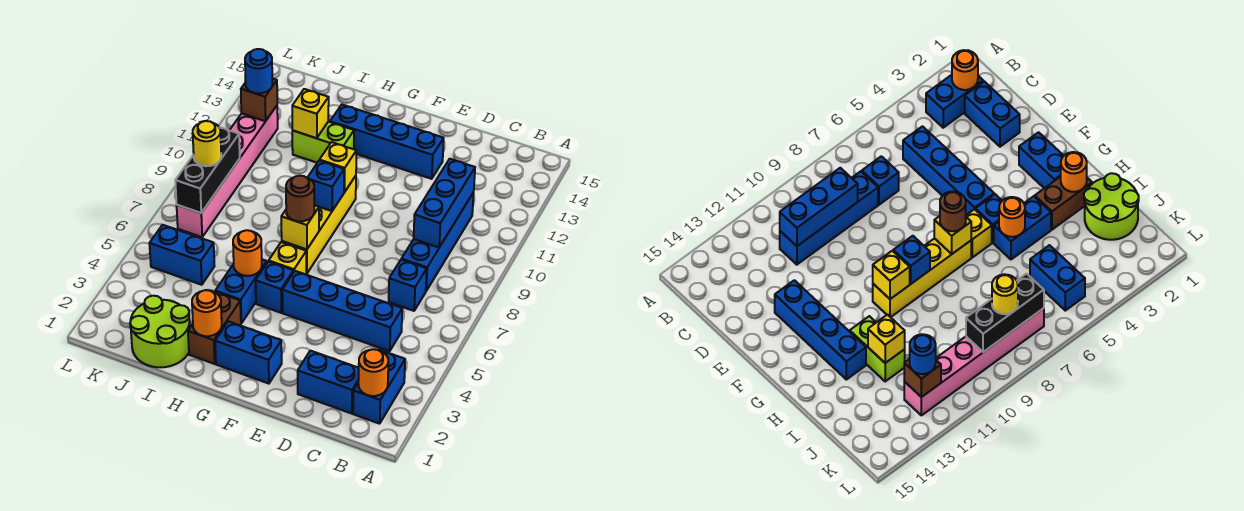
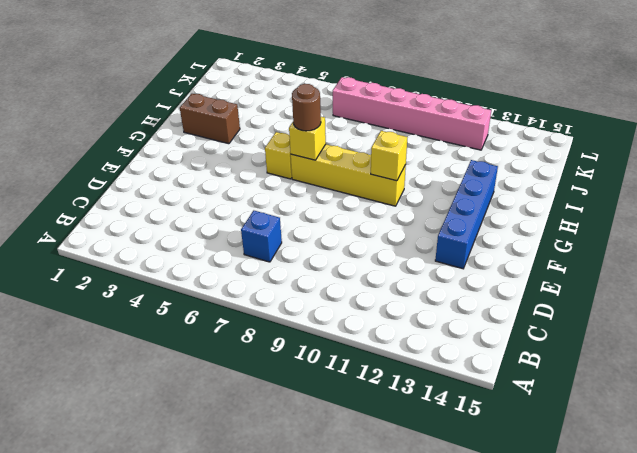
none -> blue 1x2 brick [353,350,405,424]
none -> blue 1x2 brick [298,351,359,413]
none -> blue 1x4 brick [282,271,402,351]

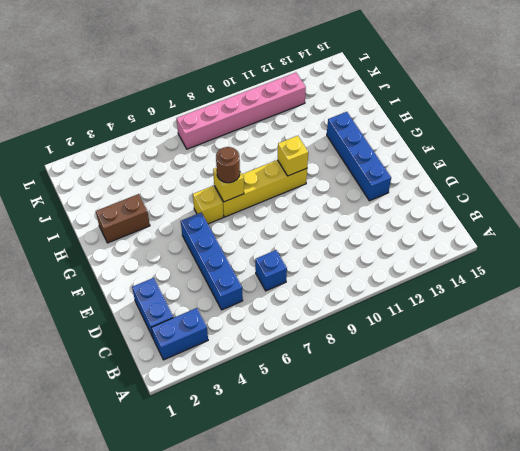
none -> blue 1x4 brick [401,192,474,291]
none -> blue 1x2 brick [215,321,282,384]
none -> blue 1x1 brick [256,261,294,313]

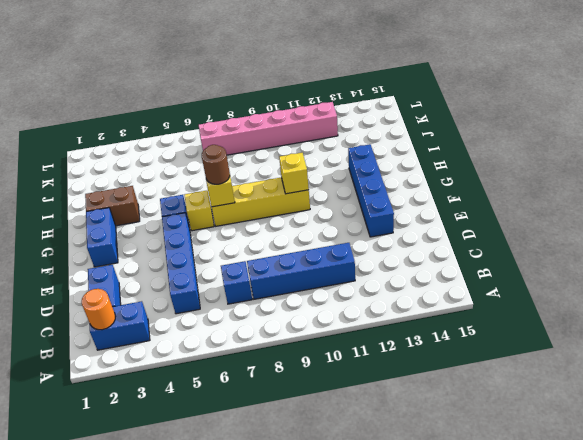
none -> blue 1x2 brick [215,259,267,323]
none -> lime 1x2 brick [292,122,354,163]
none -> lime 2x2 round brick [130,296,190,367]

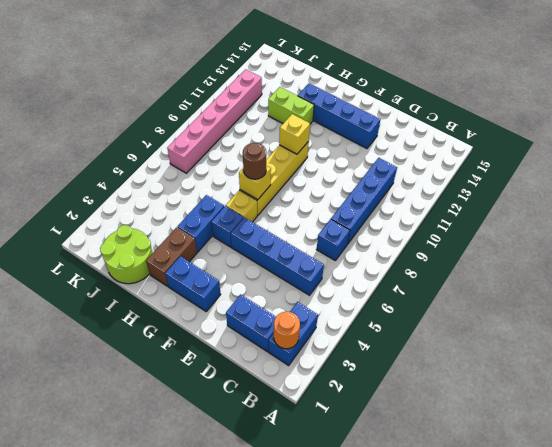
none -> blue 1x2 brick [150,225,214,285]
none -> blue 1x3 brick [414,159,475,247]
none -> blue 1x1 brick [307,161,344,211]

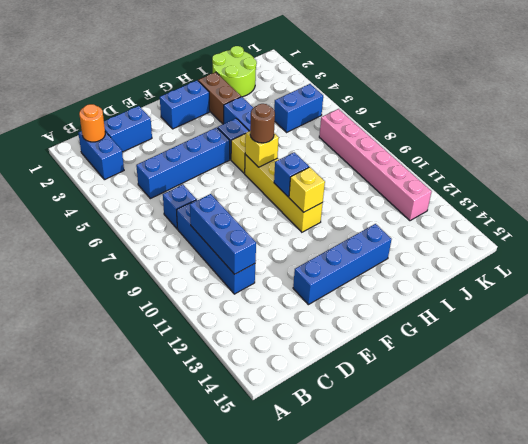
none -> lime 1x2 brick [292,122,354,163]
none -> orange 1x1 round brick [192,290,222,336]
none -> orange 1x1 round brick [233,230,262,276]

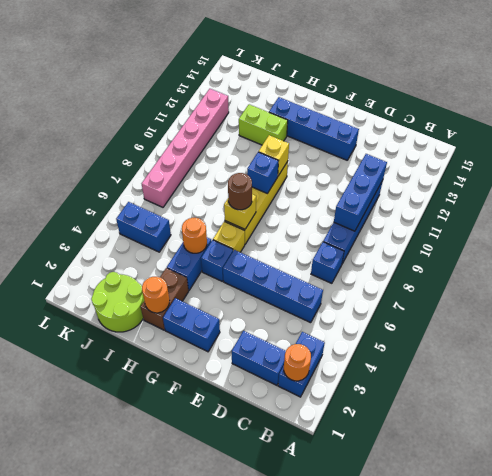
none -> yellow 1x1 brick [292,89,329,138]
none -> black 1x3 brick [175,127,240,213]
none -> brown 1x1 brick [241,78,277,121]

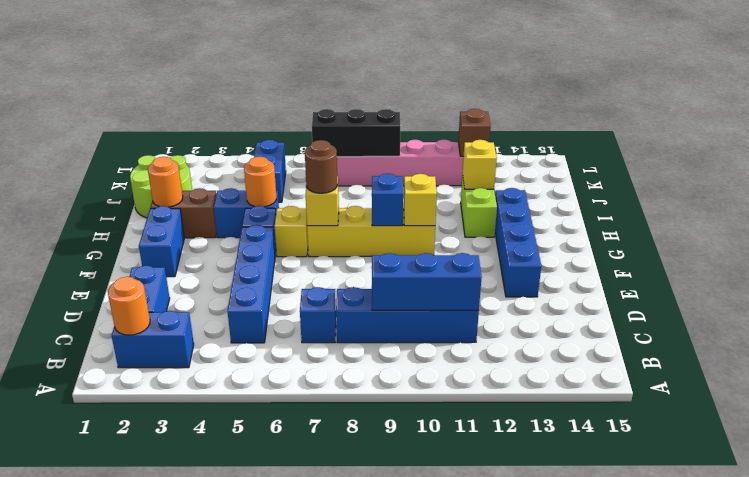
none -> yellow 1x1 round brick [193,121,221,166]
none -> blue 1x1 round brick [245,49,272,93]

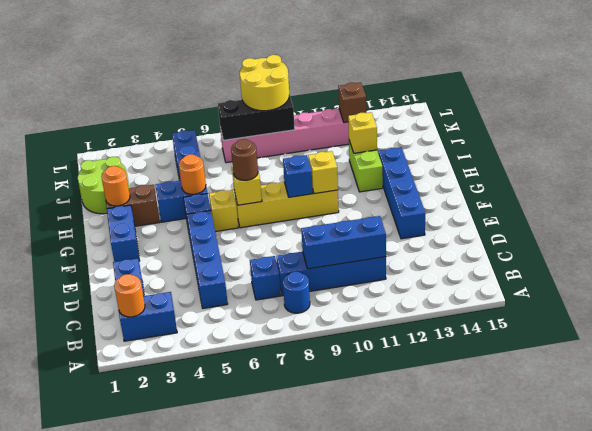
blue 1x1 round brick [283,272,310,313] -> blue 1x1 round brick moved to [245,49,272,93]
yellow 2x2 round brick [240,55,289,111] -> yellow 1x1 round brick [193,121,221,166]

